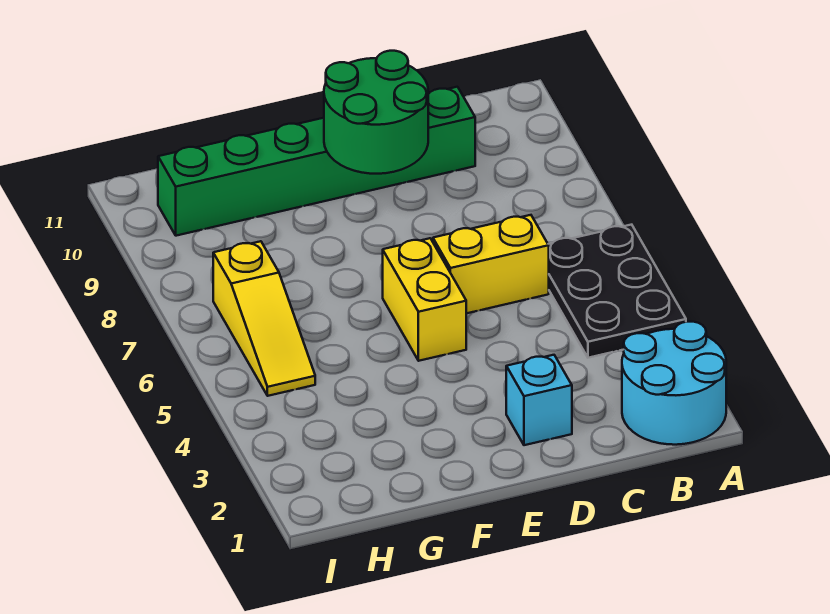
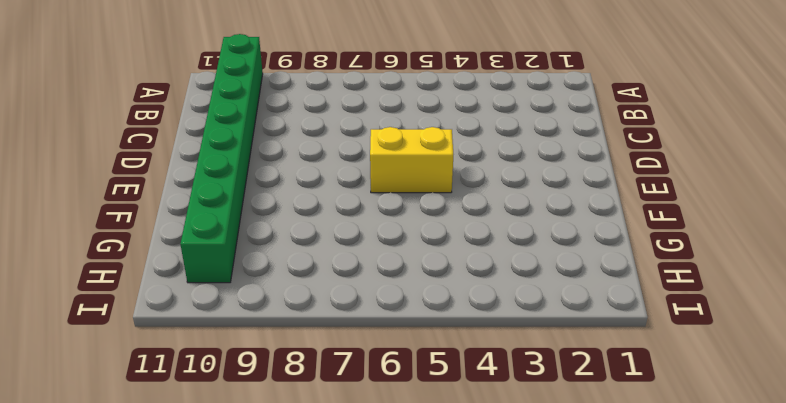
green 1x8 brick [180,34,263,283] -> green 1x6 brick [158,87,475,236]
none -> cyan 2x2 round brick [622,322,726,445]
none -> black 2x3 plate [548,225,686,358]

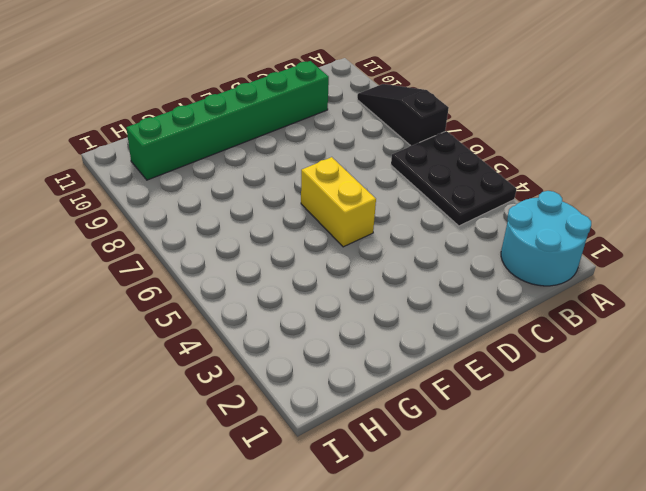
black 1x3 slope [357,84,449,146] -> none
none -> yellow 1x2 brick [433,215,549,313]
none -> cyan 1x1 brick [506,355,572,445]

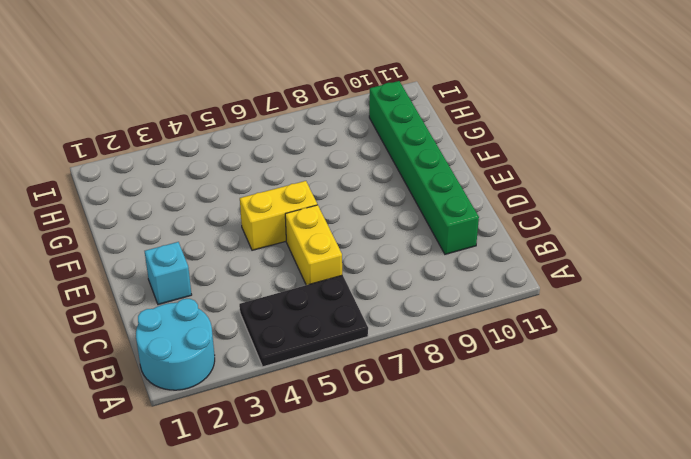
none -> yellow 1x3 slope [213,241,315,396]
none -> green 2x2 round brick [324,51,428,174]

